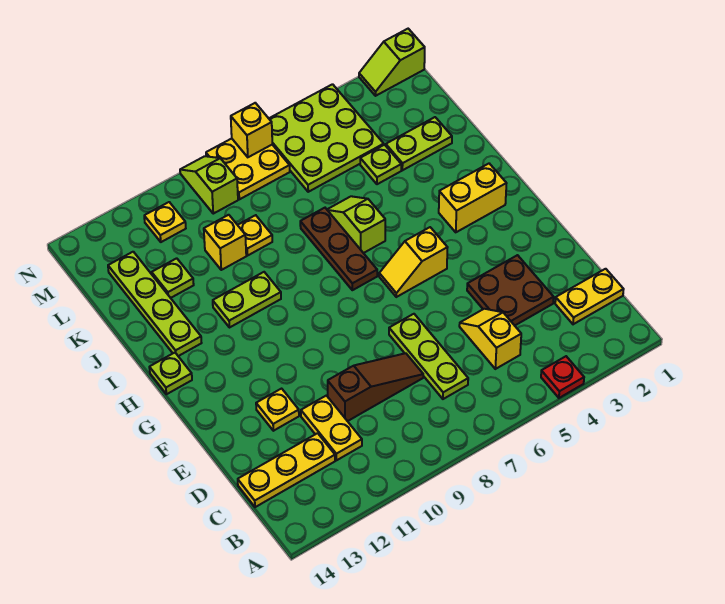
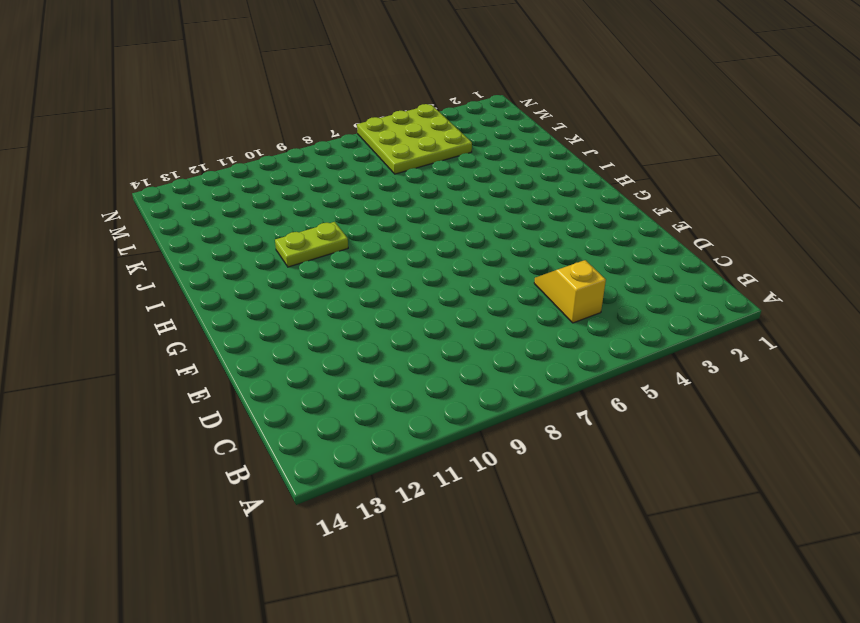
none -> red 1x1 plate [541,356,584,398]
none -> yellow 1x2 plate [555,269,624,324]
none -> lime 1x3 plate [389,314,468,399]

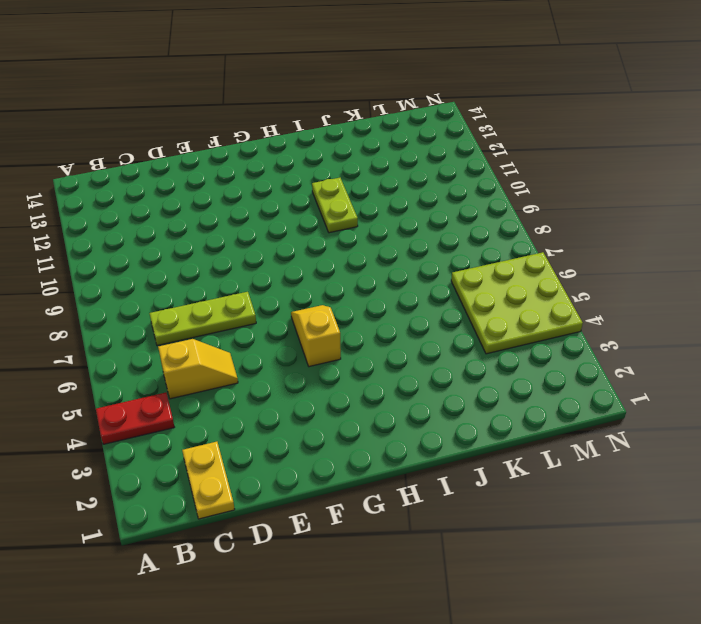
red 1x2 plate [96,393,174,444] -> red 1x1 plate [541,356,584,398]
none -> yellow 1x2 plate [301,396,362,460]
none -> yellow 1x3 plate [238,433,335,507]
none -> brown 2x2 plate [467,255,554,326]

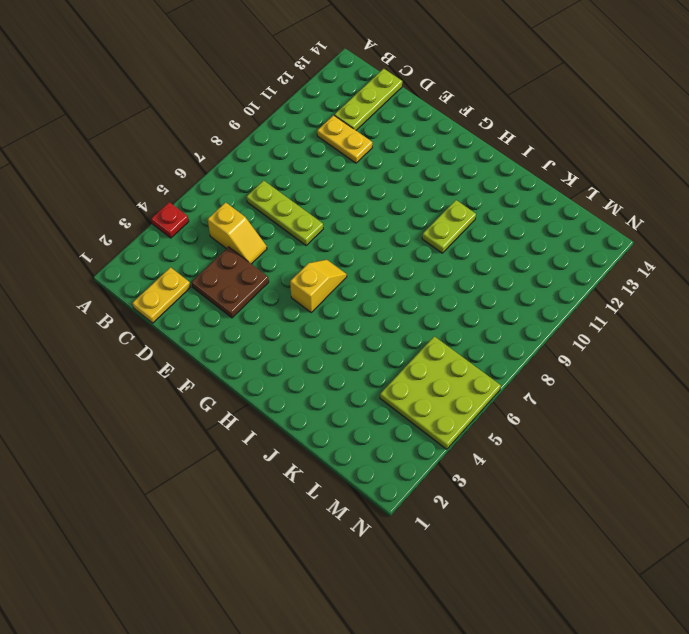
lime 1x3 plate [334,69,402,130] -> yellow 1x3 plate [238,433,335,507]
none -> brown 1x3 slope [328,353,423,421]
none -> yellow 1x1 plate [256,389,299,431]
none -> yellow 1x2 brick [439,164,507,232]

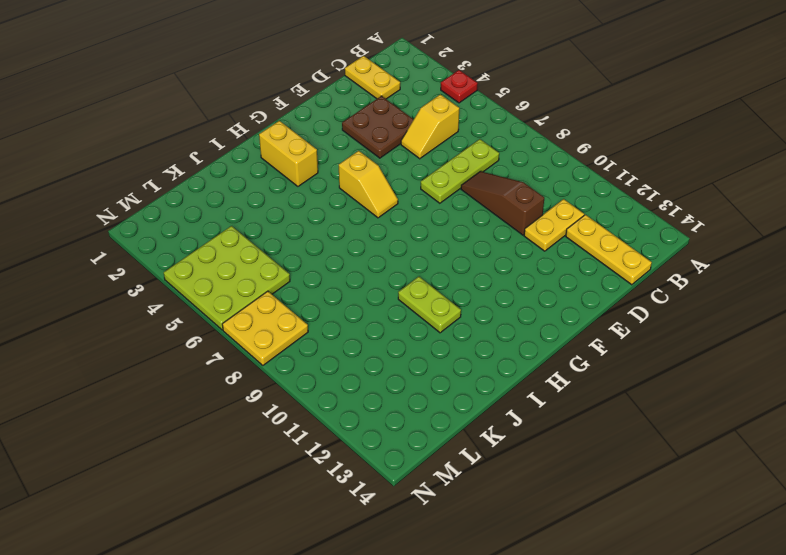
none -> yellow 1x1 plate [256,389,299,431]
none -> brown 1x3 plate [300,208,377,290]
none -> lime 1x1 plate [149,353,192,394]

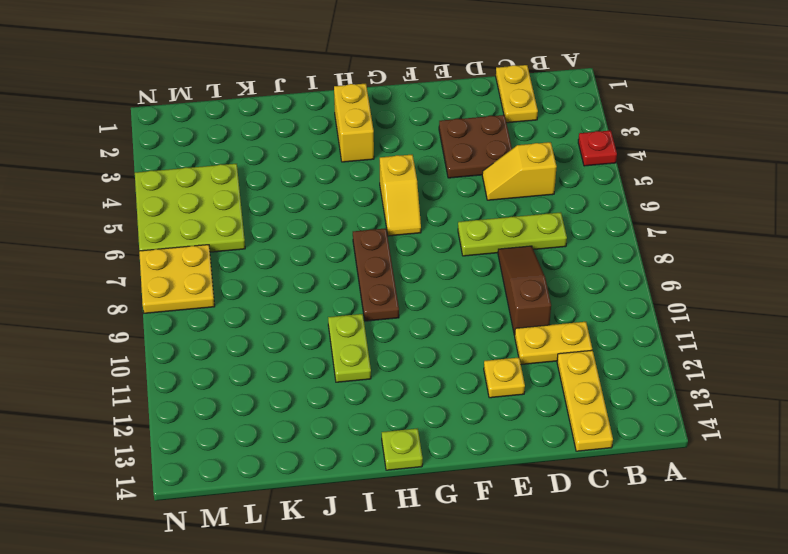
brown 1x3 plate [353,228,399,321] -> brown 1x3 plate turned to [300,208,377,290]
none -> lime 1x2 slope [327,196,385,253]
none -> lime 1x4 plate [108,252,201,356]
none -> lime 1x2 plate [386,117,452,170]

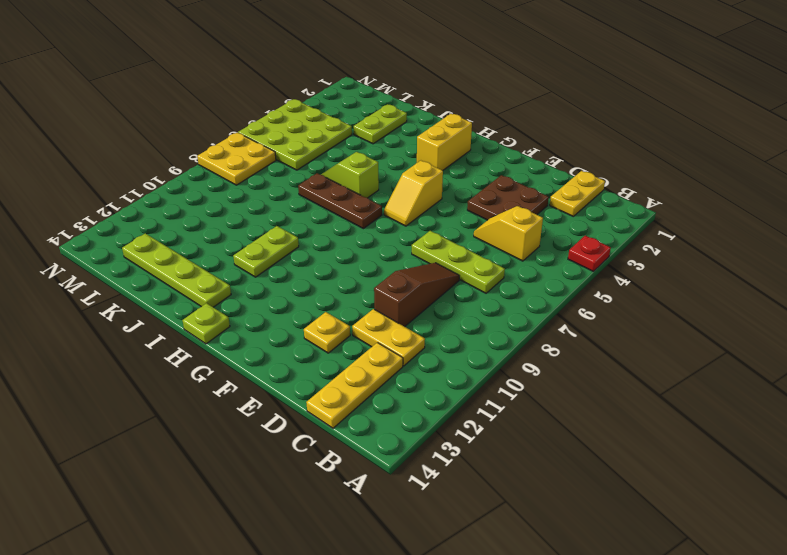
none -> lime 1x1 plate [360,145,401,184]
none -> yellow 1x1 plate [238,215,272,255]
none -> yellow 1x1 brick [204,215,246,270]

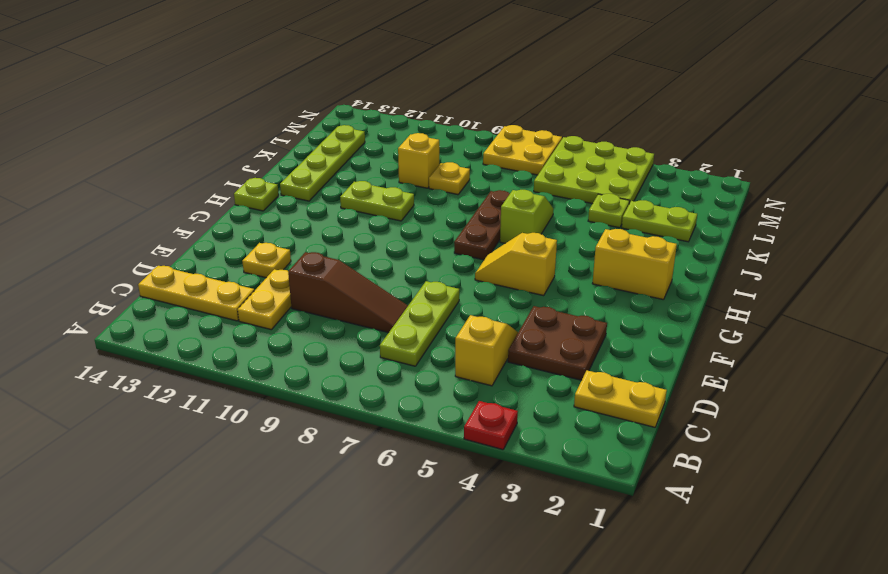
none -> lime 1x1 plate [152,258,194,298]
none -> lime 1x2 slope [180,156,238,214]
none -> yellow 1x1 plate [144,202,186,242]

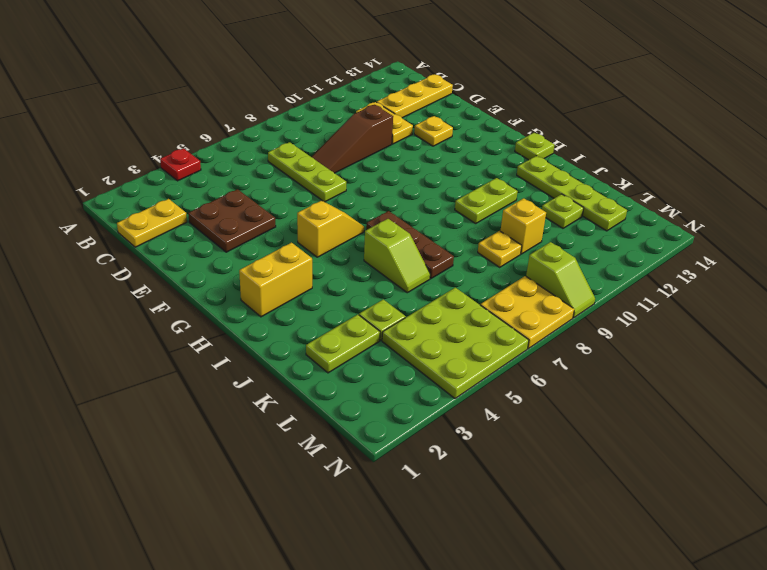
none -> yellow 1x2 slope [459,309,521,369]
none -> yellow 1x1 plate [144,202,186,242]
none -> lime 1x2 slope [359,29,425,96]

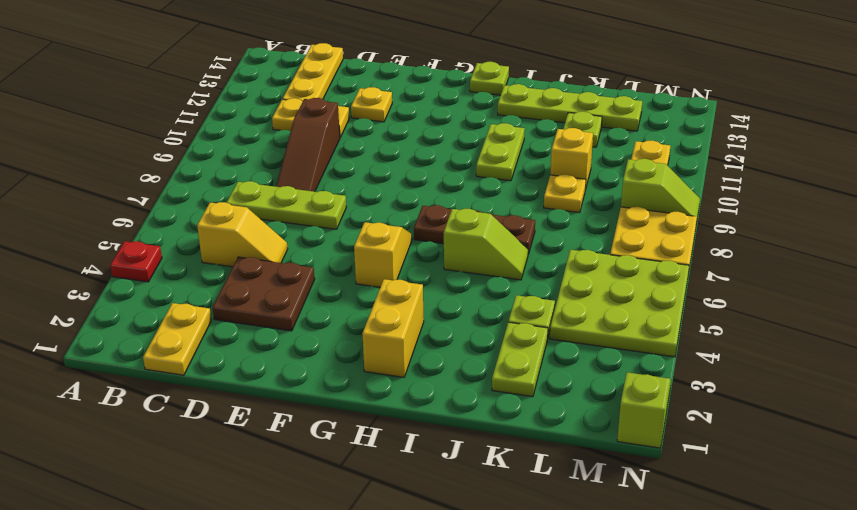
none -> yellow 1x1 brick [231,103,272,157]

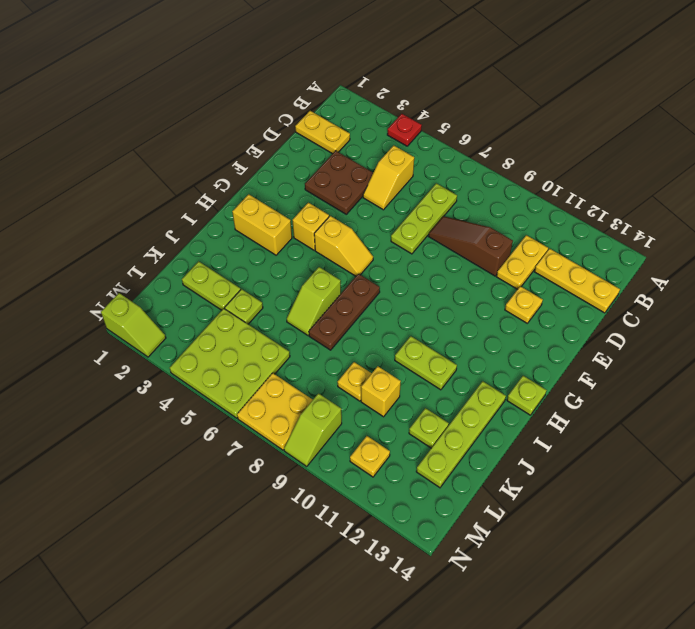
yellow 1x1 brick [292,203,329,250] -> yellow 1x1 brick moved to [231,103,272,157]

